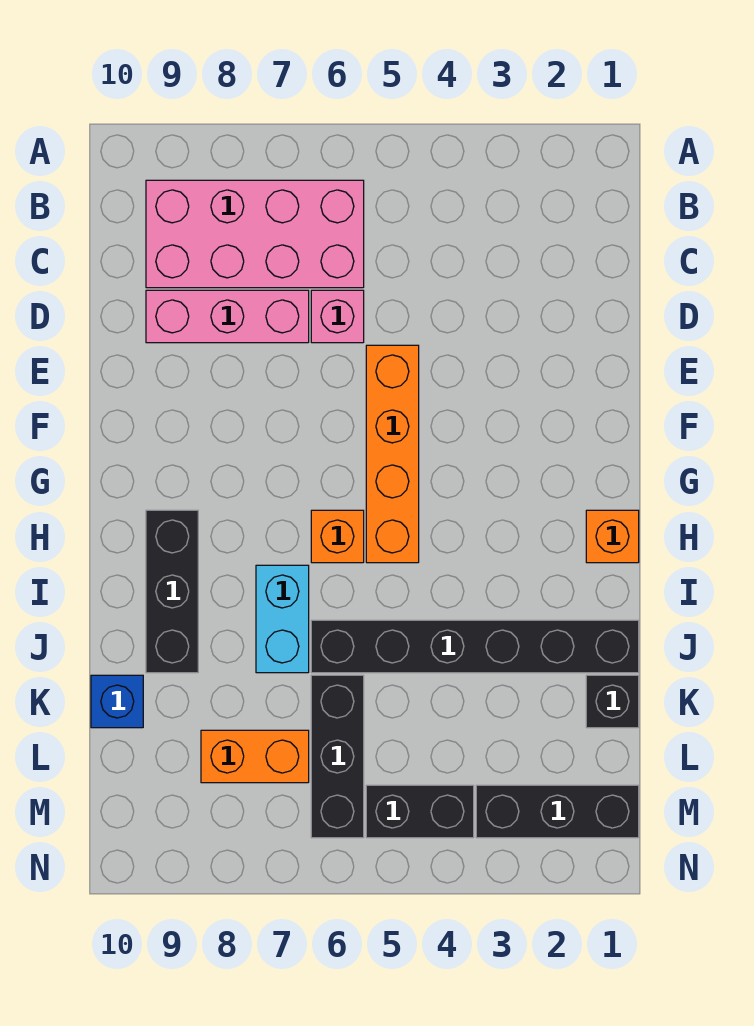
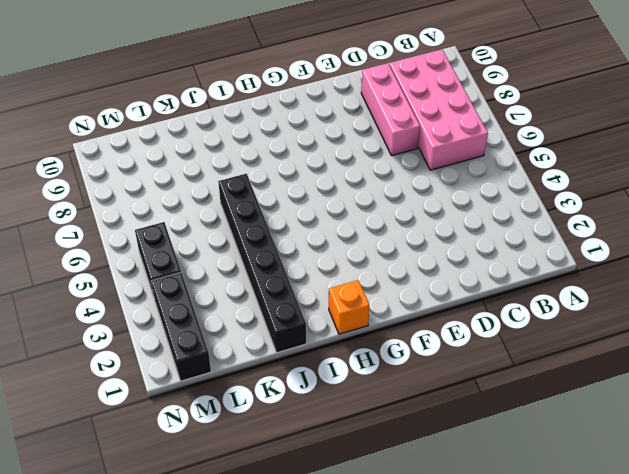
none -> pink 1x1 brick [311,290,364,343]
none -> orange 1x4 brick [366,345,419,563]
none -> orange 1x1 brick [311,510,364,563]

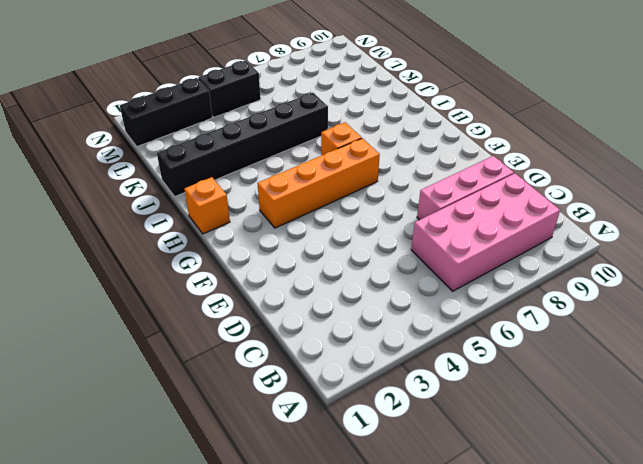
orange 1x4 brick [258,138,380,228] -> orange 1x4 brick turned to [366,345,419,563]
none -> pink 1x1 brick [311,290,364,343]
none -> black 1x3 brick [146,510,198,673]
none -> cyan 1x2 brick [256,565,309,673]

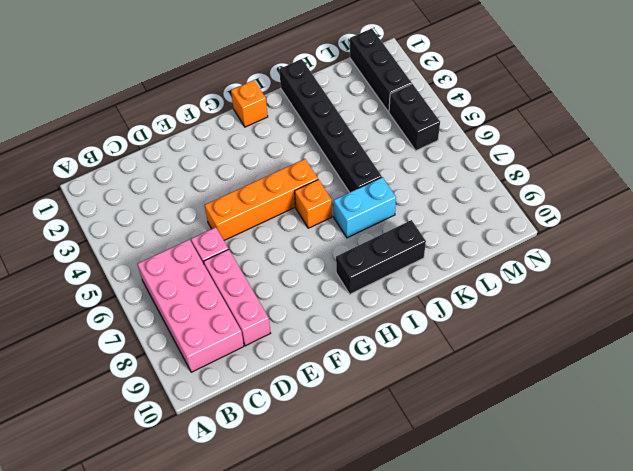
none -> black 1x1 brick [586,675,639,728]
none -> black 1x3 brick [311,675,364,838]
none -> blue 1x1 brick [91,675,143,728]

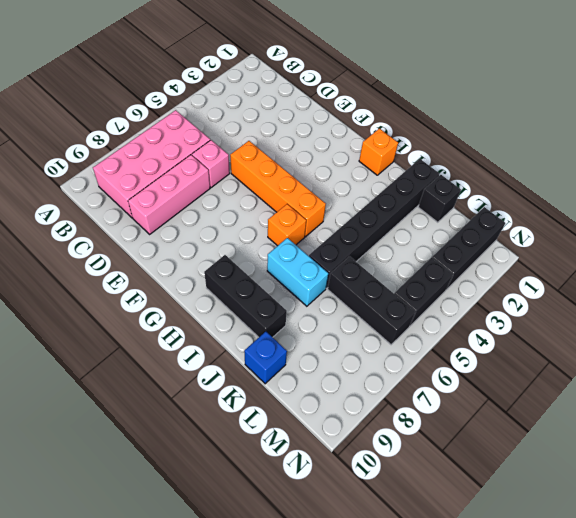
none -> orange 1x2 brick [201,730,309,783]

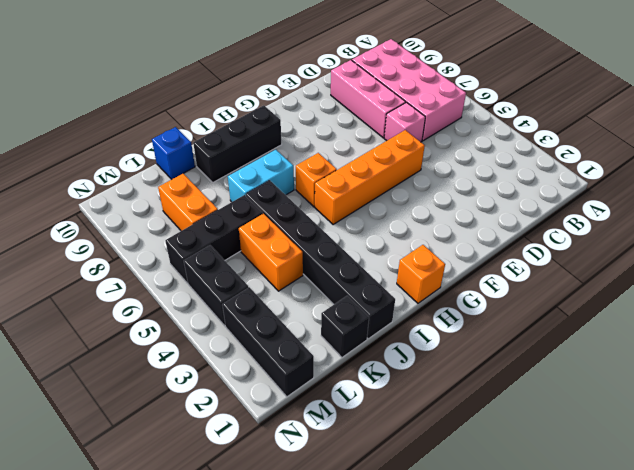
orange 1x2 brick [239,214,303,291] -> none

